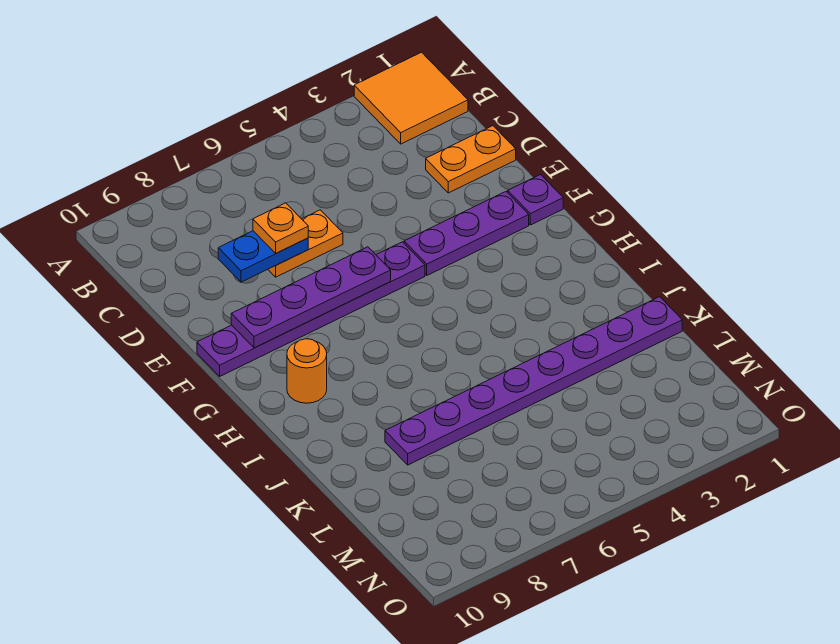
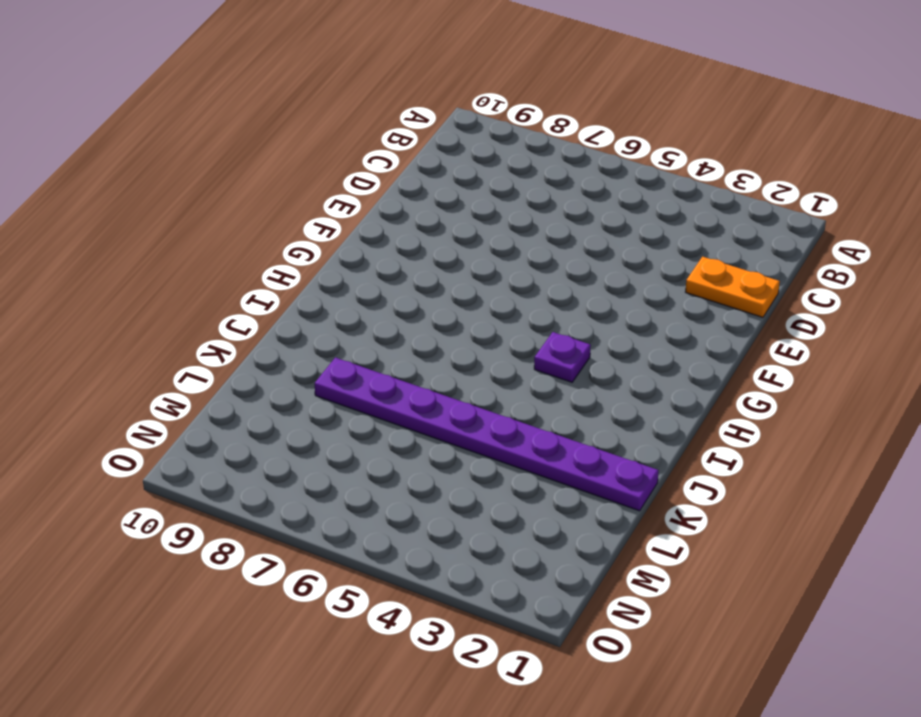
purple 1x1 plate [534,332,591,382] -> purple 1x1 plate moved to [508,175,563,225]
none -> orange 2x2 tile [354,52,468,144]
none -> orange 1x2 plate [268,210,343,277]

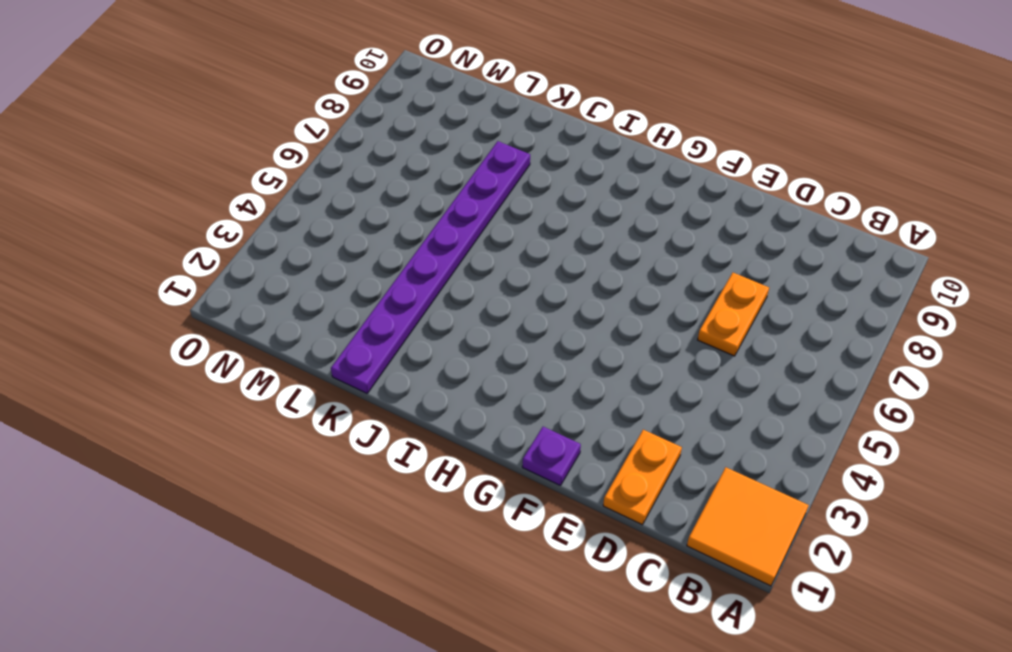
none -> purple 1x3 plate [404,192,529,275]
none -> purple 1x6 plate [197,242,425,376]

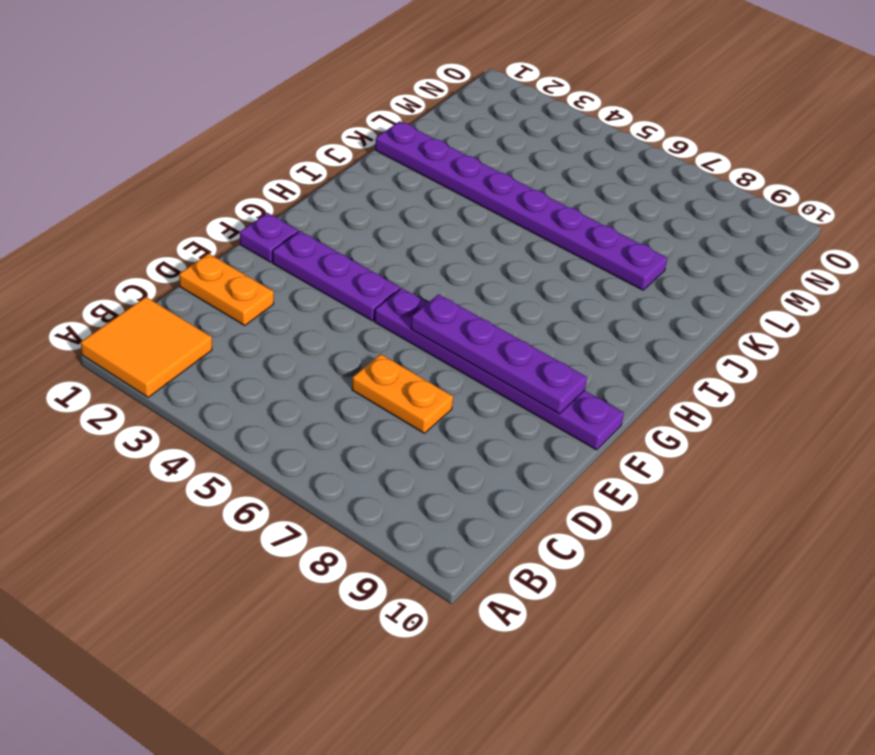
none -> orange 1x1 round brick [287,339,327,403]
none -> blue 1x2 plate [218,231,308,282]

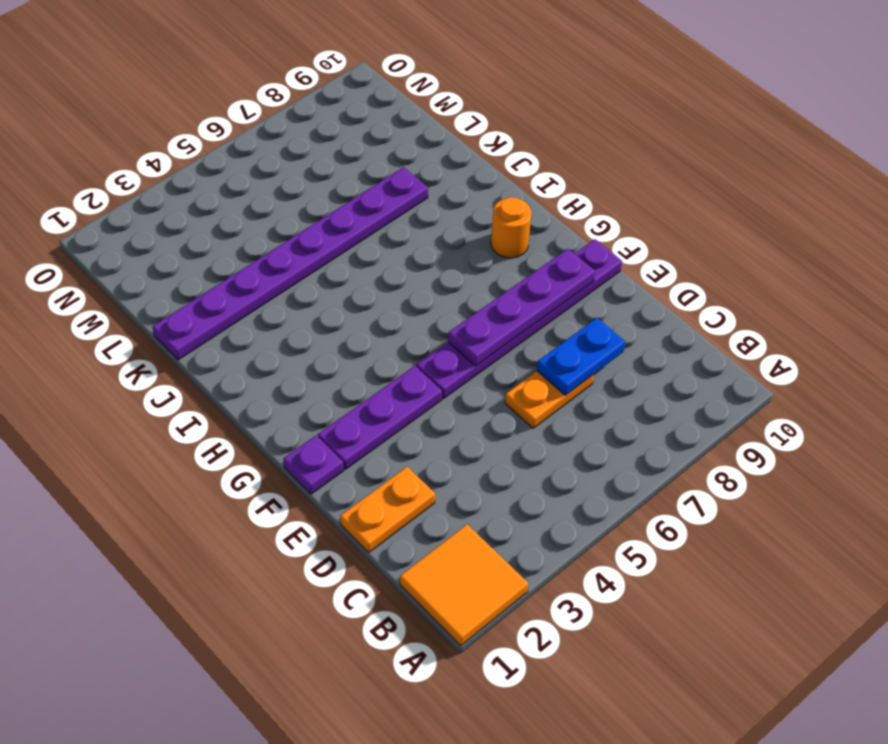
none -> orange 1x1 plate [253,203,308,253]

